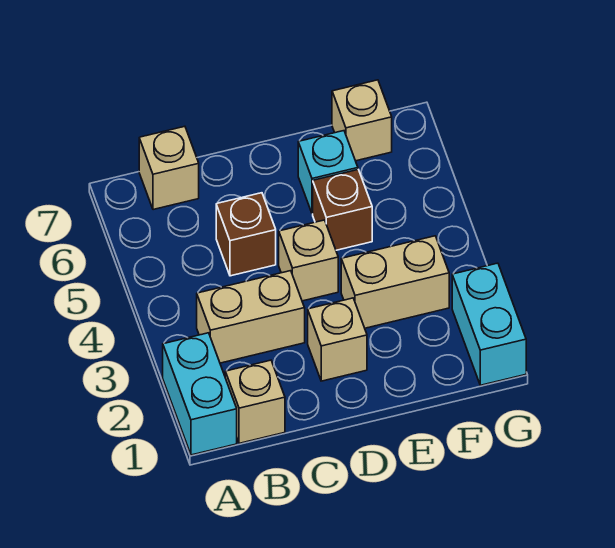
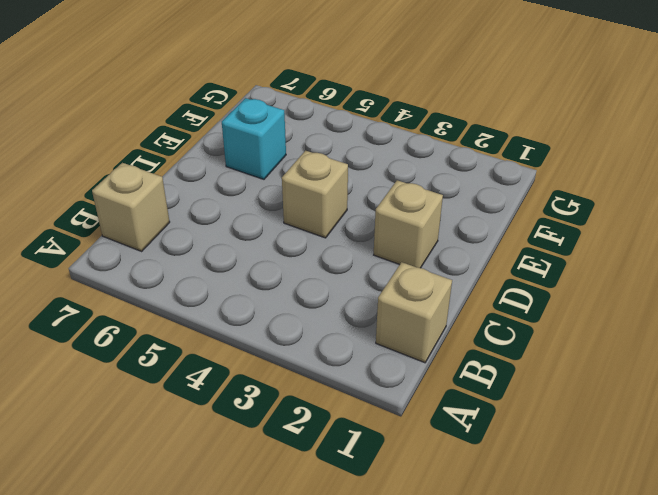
none -> cyan 1x2 brick [163,333,237,455]
none -> tan 1x2 brick [197,271,305,363]
none -> brown 1x1 brick [216,193,276,276]

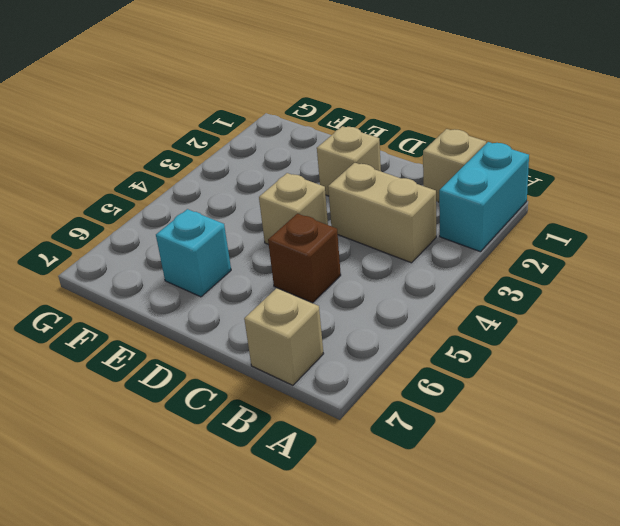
none -> tan 1x2 brick [341,236,449,328]
none -> brown 1x1 brick [313,170,372,250]
none -> tan 1x1 brick [332,80,392,161]

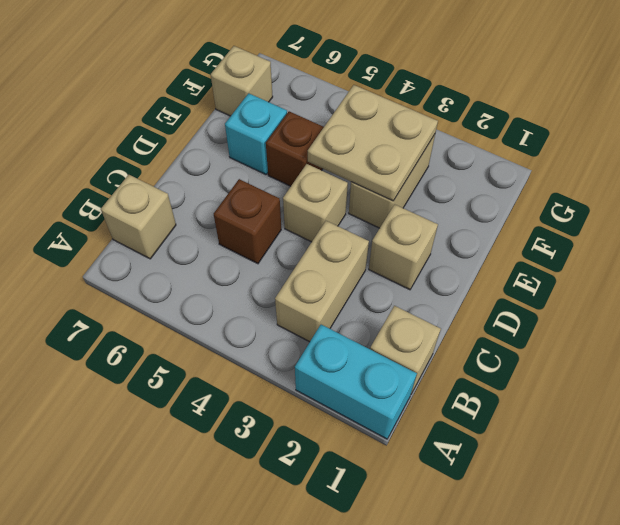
tan 2x2 plate [308,85,438,201] -> none
none -> cyan 1x2 brick [452,263,526,385]

